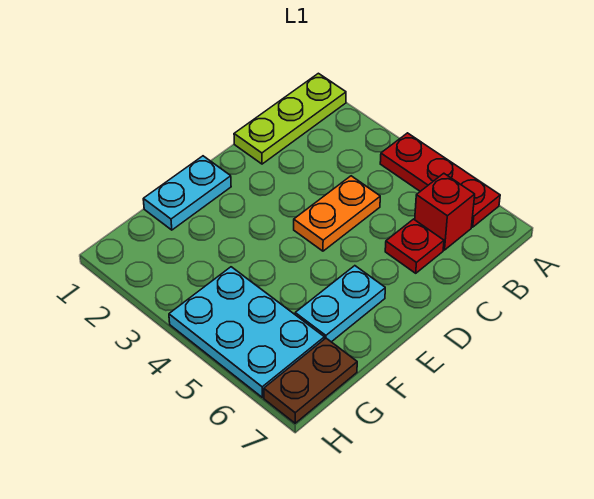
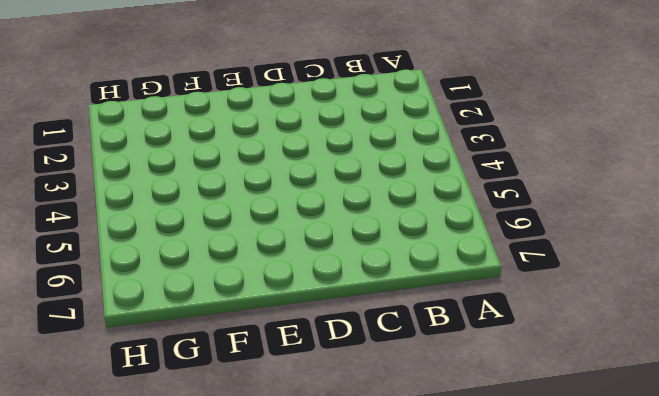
none -> lime 1x3 plate [234,73,346,164]
none -> red 1x3 plate [380,133,500,227]

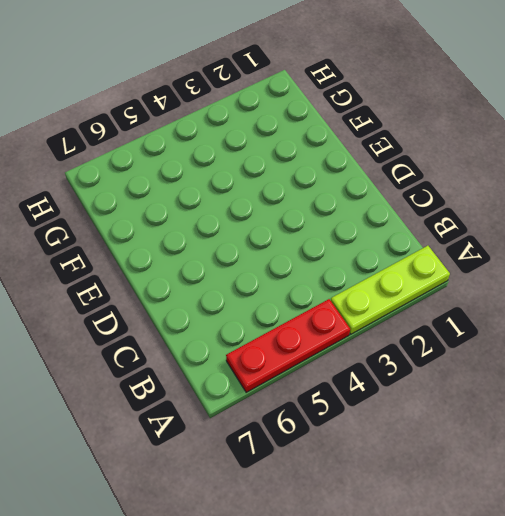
lime 1x3 plate [331,246,450,334] -> lime 1x3 plate turned to [234,73,346,164]
none -> red 1x1 brick [415,173,475,250]
none -> orange 1x2 plate [294,176,380,251]

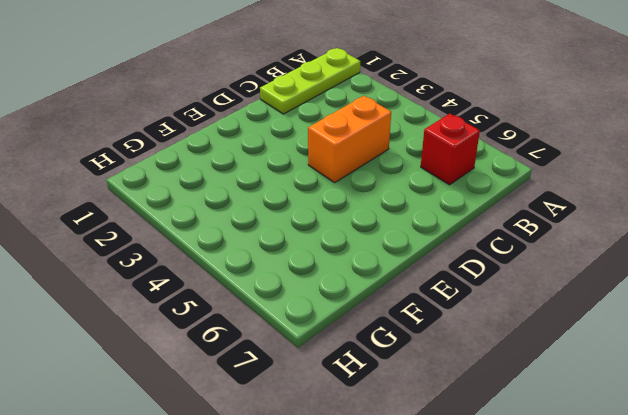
orange 1x2 brick [308,96,391,183] -> orange 1x2 plate [294,176,380,251]
none -> red 1x3 plate [380,133,500,227]
none -> red 1x1 plate [385,219,444,273]

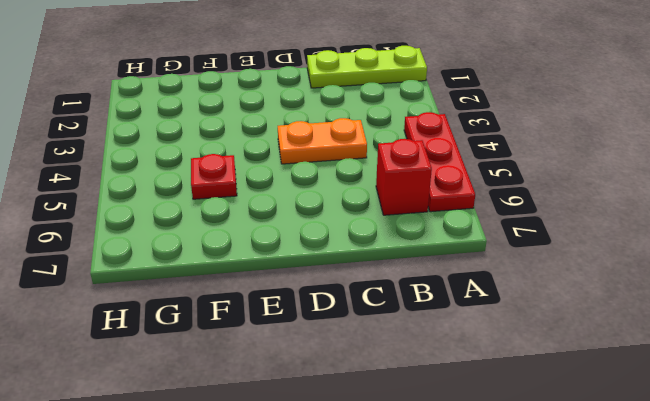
red 1x1 plate [191,154,237,199] -> red 1x1 plate moved to [385,219,444,273]
none -> cyan 1x2 plate [143,156,231,230]
none -> cyan 1x2 plate [295,266,385,342]

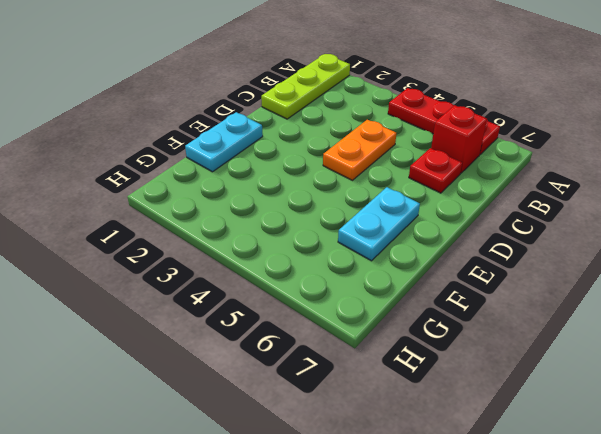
none -> cyan 2x3 plate [169,267,324,398]
none -> brown 1x2 plate [264,338,357,423]

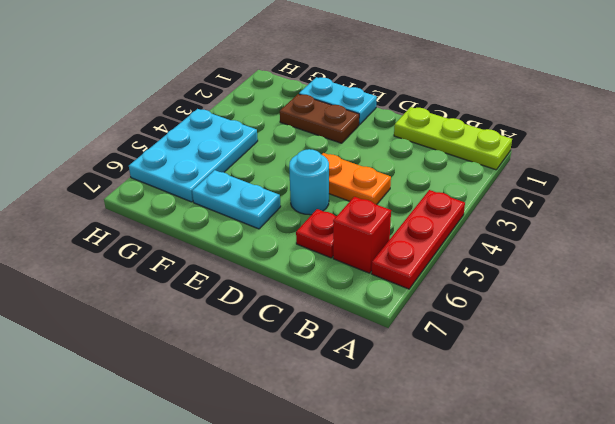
cyan 1x1 round brick [289,149,329,215] -> none
brown 1x2 plate [280,94,359,143] -> brown 1x2 plate moved to [264,338,357,423]

